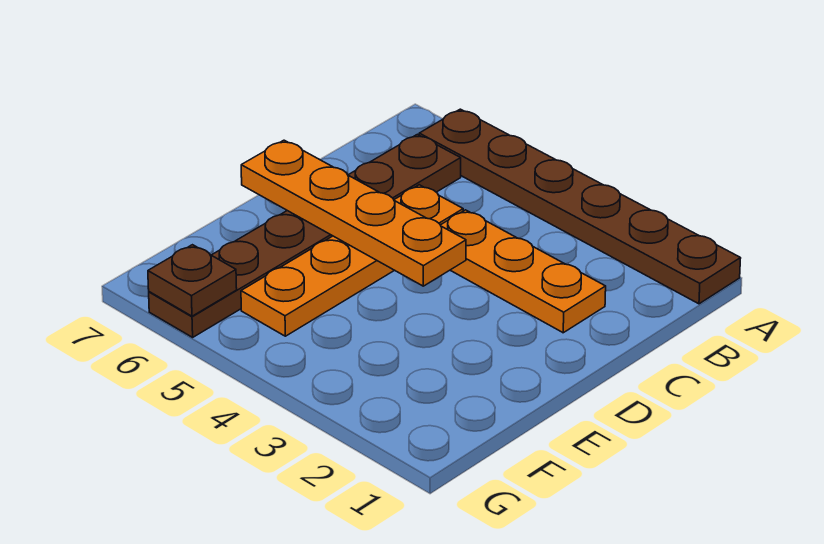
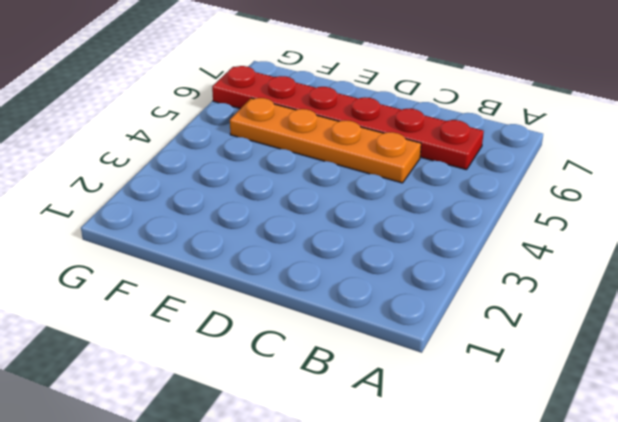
red 1x6 plate [212,66,484,170] -> brown 1x6 plate [149,134,461,337]
none -> brown 1x6 plate [419,109,741,304]
none -> orange 1x3 plate [441,210,606,333]

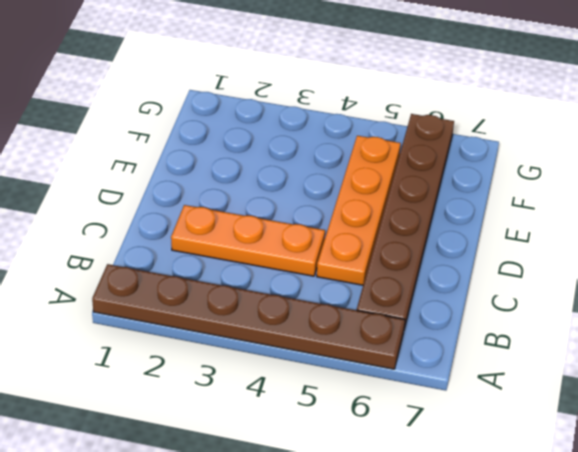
none -> orange 1x4 plate [241,140,466,286]
none -> brown 1x1 plate [148,245,237,316]

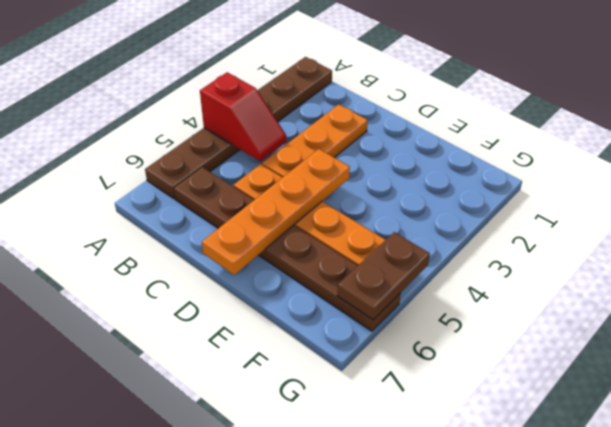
red 1x2 slope [200,72,286,162] -> none
brown 1x2 plate [337,232,430,320] -> brown 1x1 plate [148,245,237,316]

